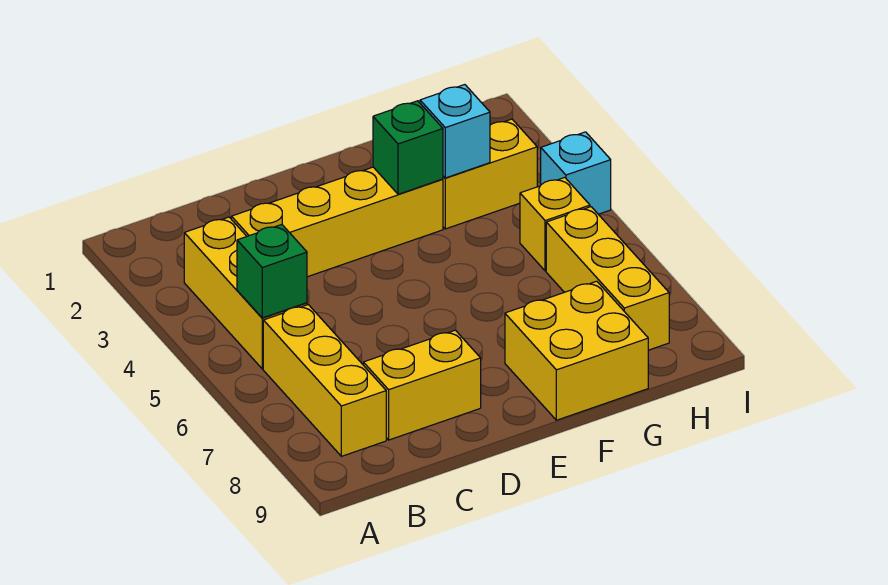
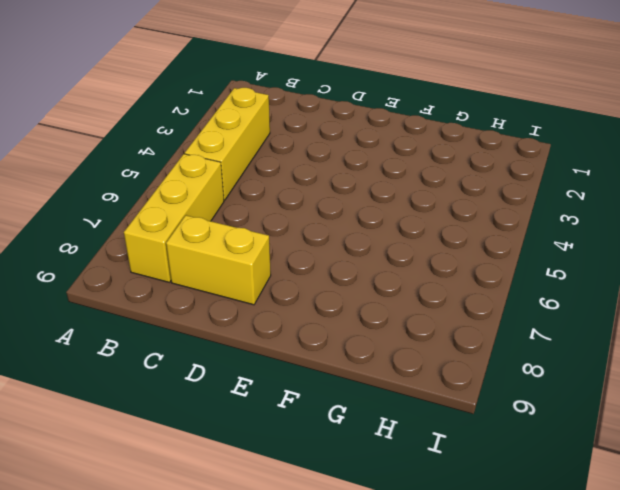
none -> yellow 1x4 brick [231,167,443,277]
none -> yellow 2x2 brick [505,281,648,420]
none -> yellow 1x2 brick [443,119,537,229]

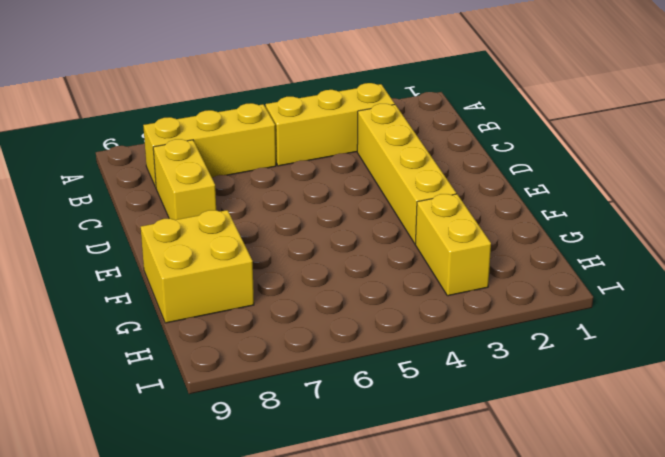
none -> yellow 1x1 brick [520,177,590,271]
none -> yellow 1x3 brick [546,207,669,350]
none -> cyan 1x1 brick [541,132,611,214]

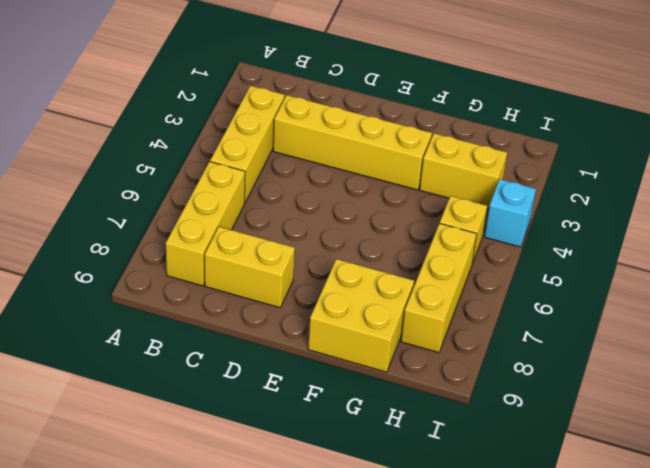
none -> green 1x1 brick [237,225,307,318]
none -> green 1x1 brick [373,101,443,194]
none -> cyan 1x1 brick [420,85,490,178]

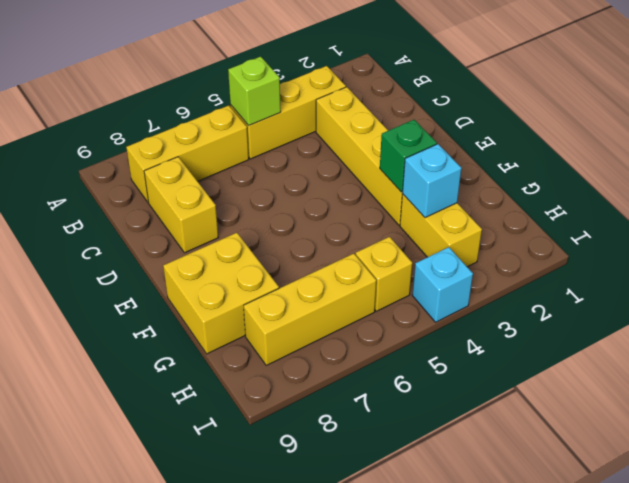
lime 1x1 brick [228,57,281,126] -> green 1x1 brick [237,225,307,318]

